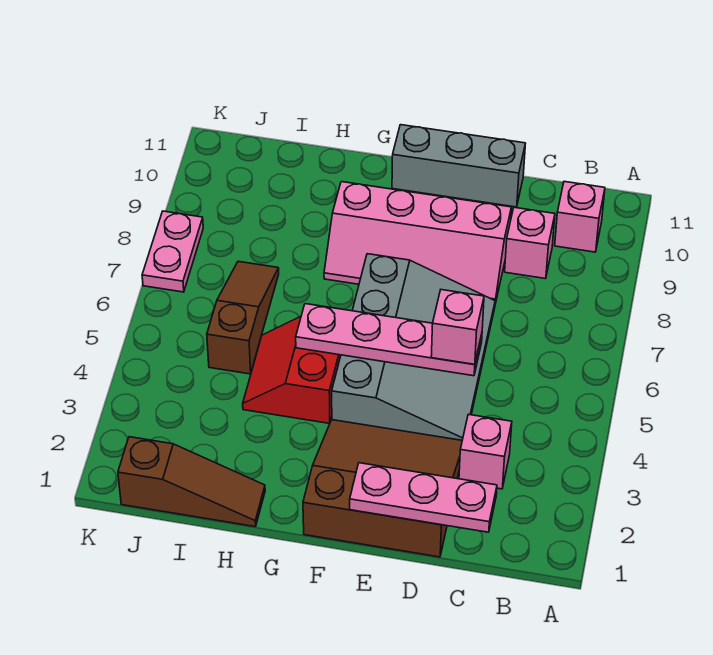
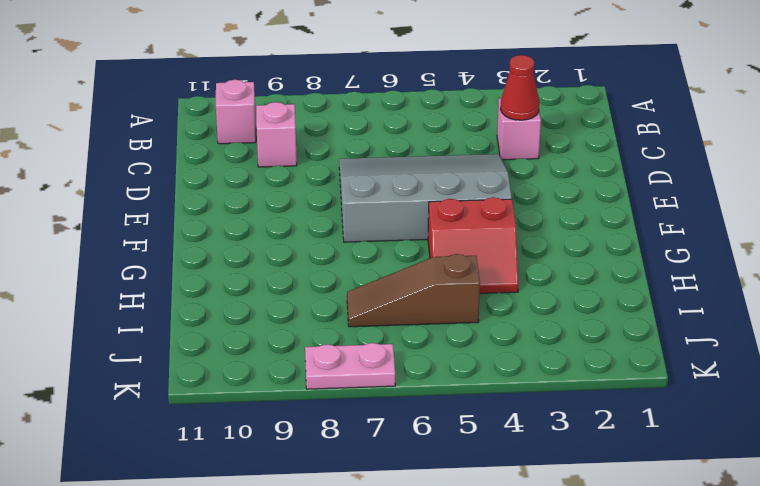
red 1x1 cone [500,55,539,120] -> none
none -> brown 3x3 slope [303,420,462,557]
none -> pink 2x4 slope [324,182,511,304]
none -> grey 1x3 brick [392,125,526,207]

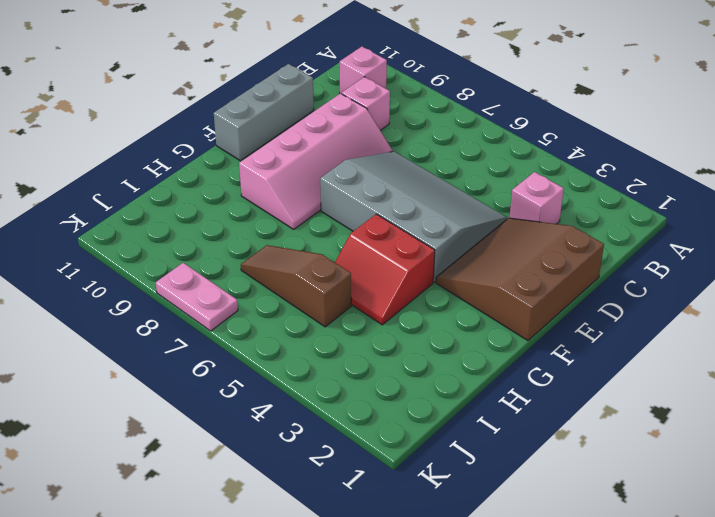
none -> brown 1x3 slope [118,437,265,527]
none -> pink 1x3 plate [350,463,497,532]
none -> pink 1x4 plate [296,304,482,376]

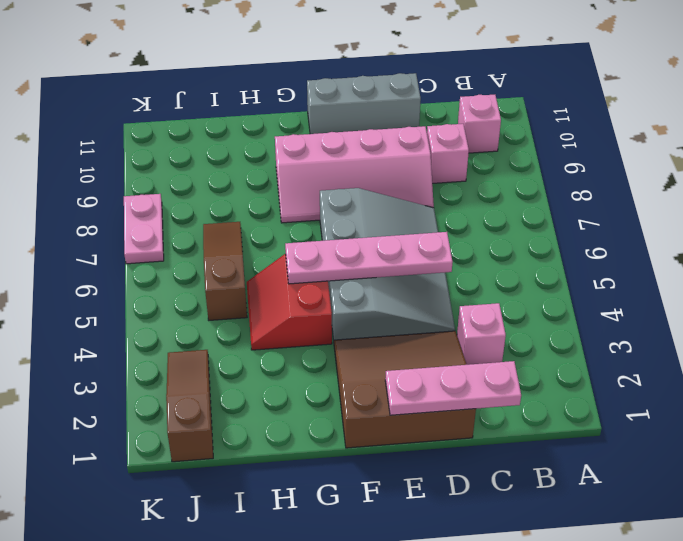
brown 1x3 slope [166,350,213,462] -> brown 1x3 slope turned to [118,437,265,527]
none -> pink 1x1 brick [431,290,484,364]

